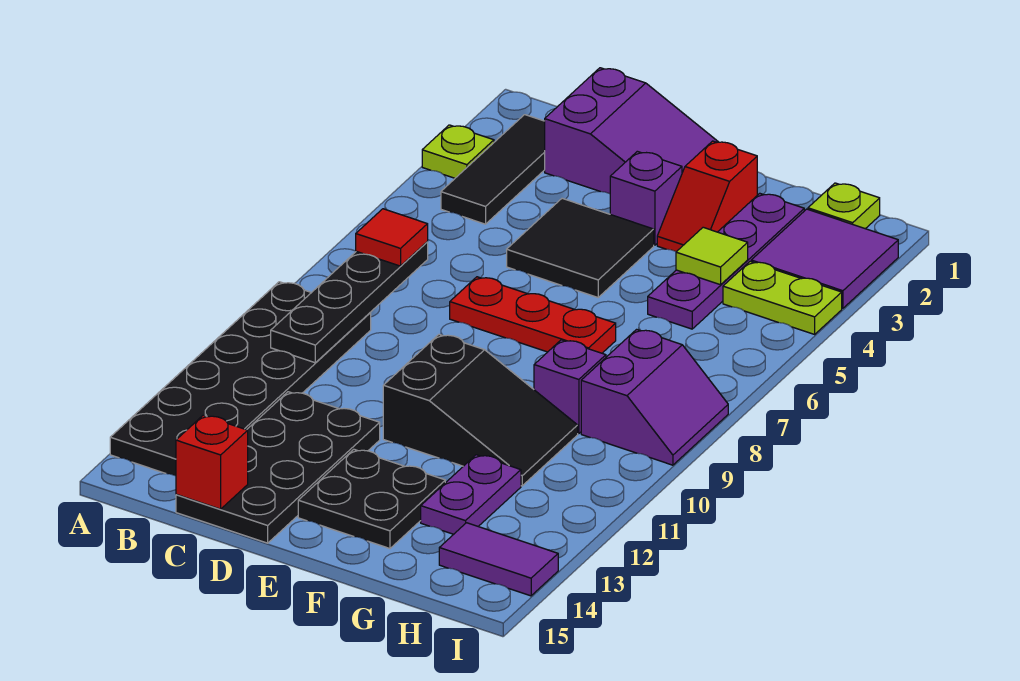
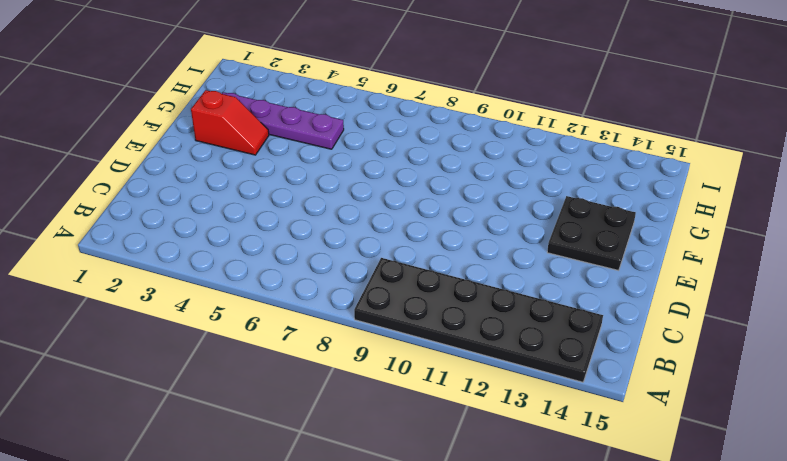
none -> lime 1x1 plate [422,125,494,178]
none -> black 1x3 tile [441,115,545,224]
none -> purple 2x3 slope [545,68,718,194]

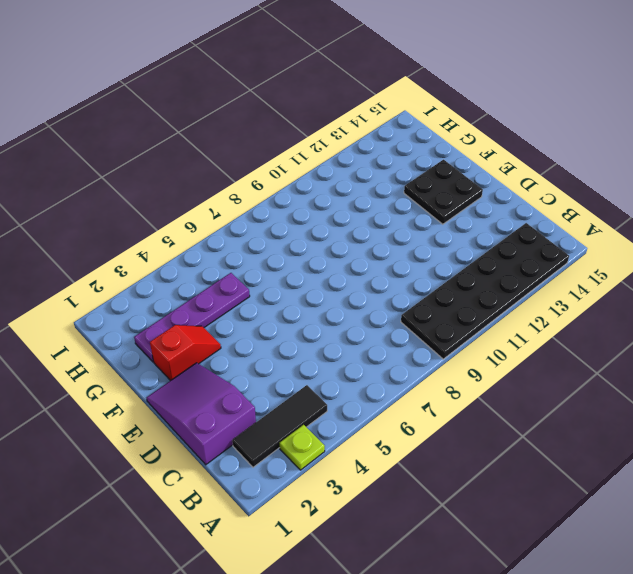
none -> black 2x4 plate [176,392,380,543]
none -> black 2x2 tile [507,198,654,297]
none -> red 1x3 plate [450,277,616,353]

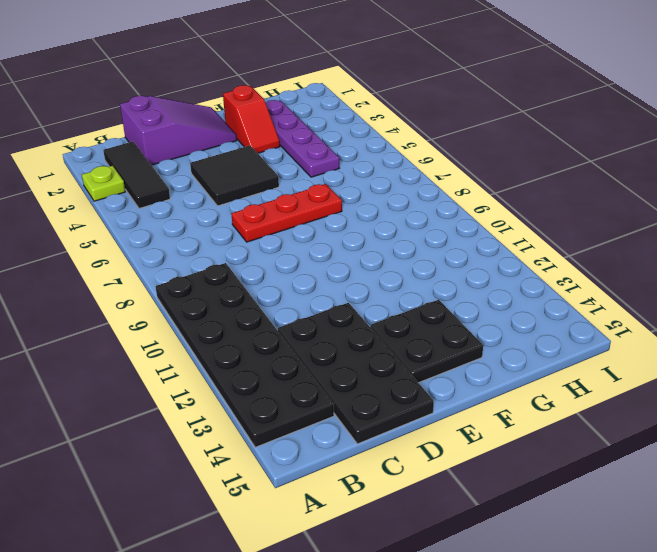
none -> purple 1x1 brick [610,151,682,245]
none -> black 2x3 slope [383,335,578,486]
none -> purple 1x1 brick [534,340,606,434]

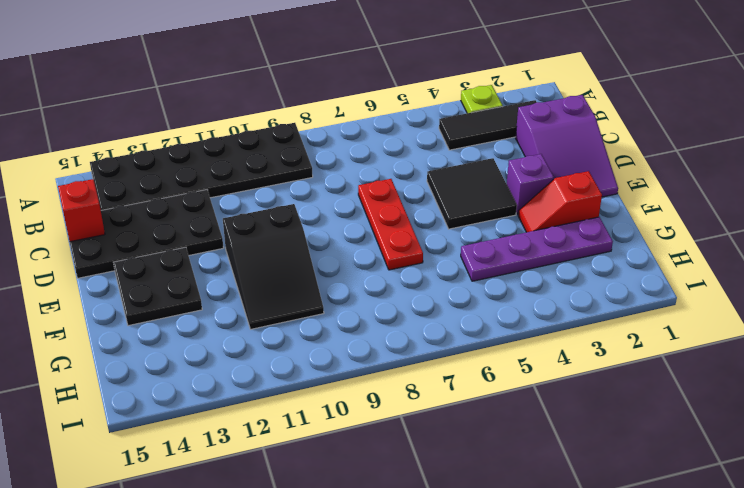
none -> purple 1x1 brick [534,340,606,434]
none -> purple 1x2 plate [421,455,521,534]
none -> lime 1x1 plate [808,183,880,229]

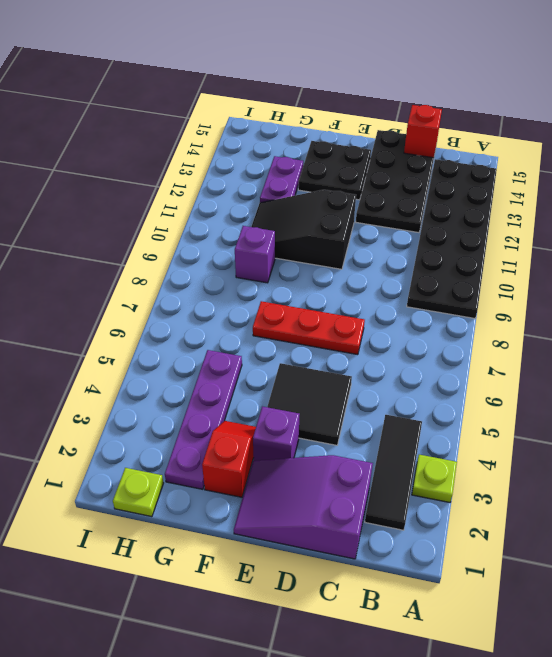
none -> purple 2x2 tile [751,209,898,308]
none -> lime 1x2 plate [723,261,842,334]
none -> purple 2x2 slope [581,329,728,465]

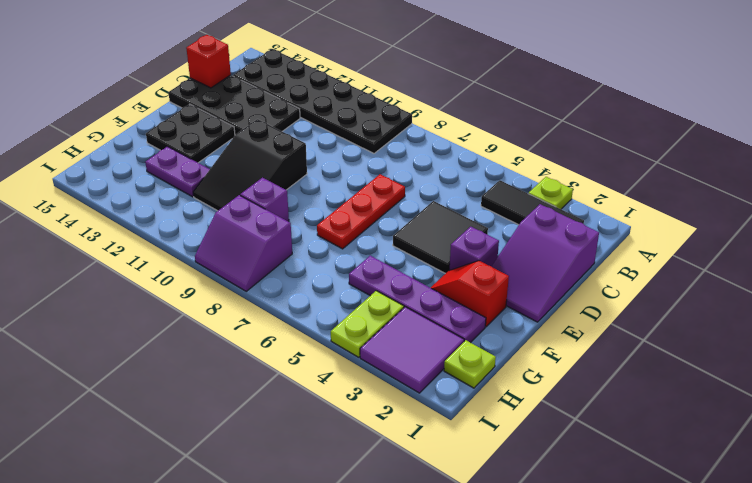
none -> purple 1x2 tile [439,523,558,596]
none -> black 1x4 plate [271,242,428,363]
none -> lime 1x1 tile [676,227,748,285]

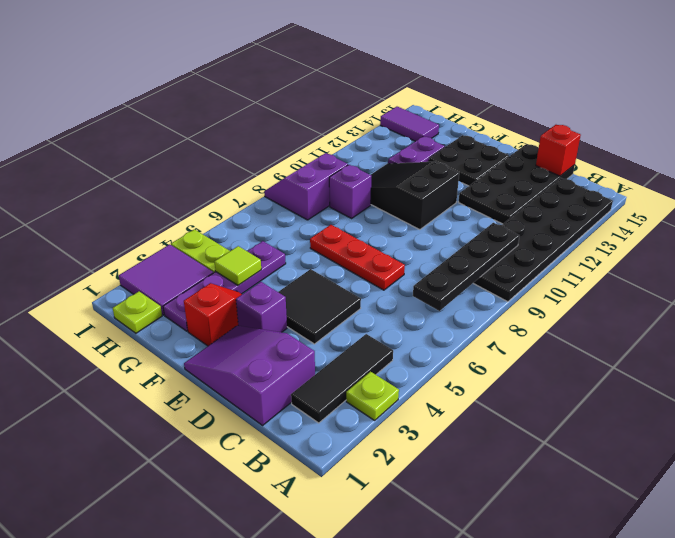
none -> red 1x1 tile [356,209,428,266]

